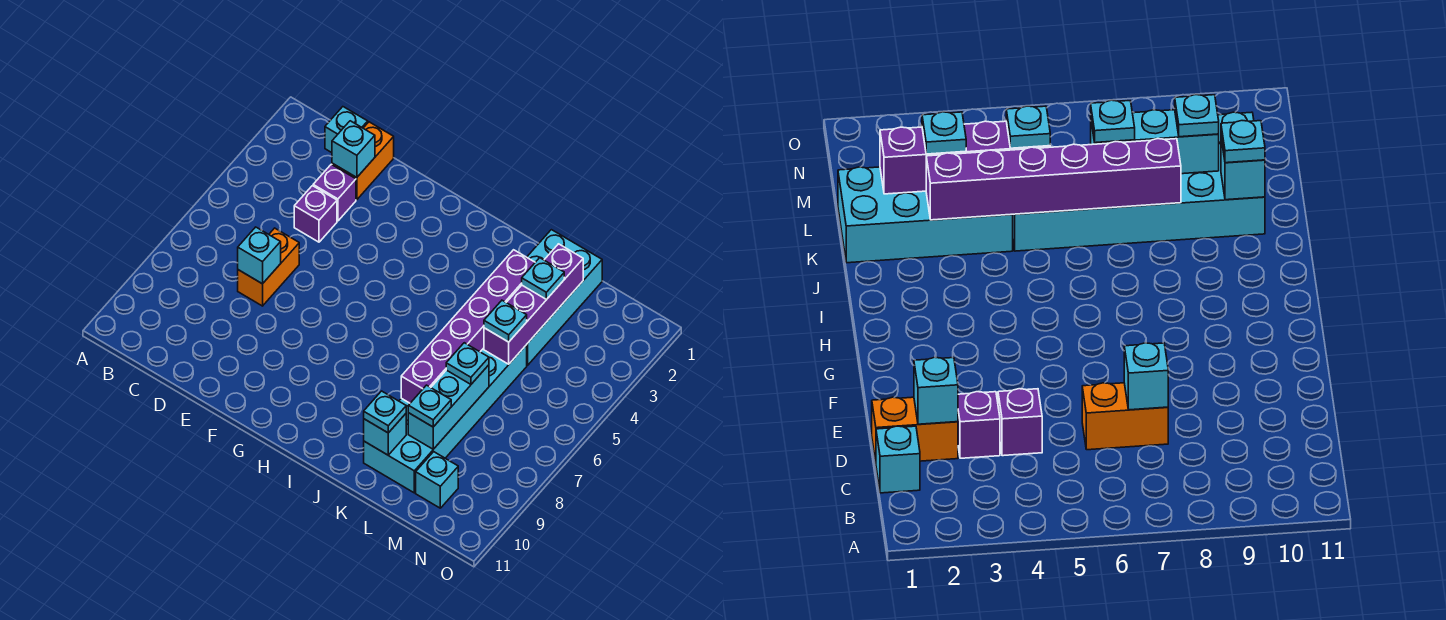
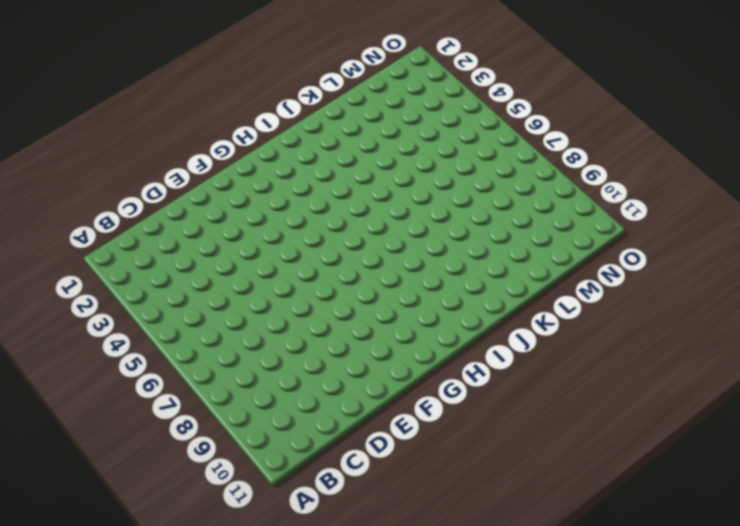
none -> cyan 1x1 brick [325,107,368,153]
none -> orange 1x2 brick [332,122,394,200]
none -> purple 1x1 brick [313,164,356,221]

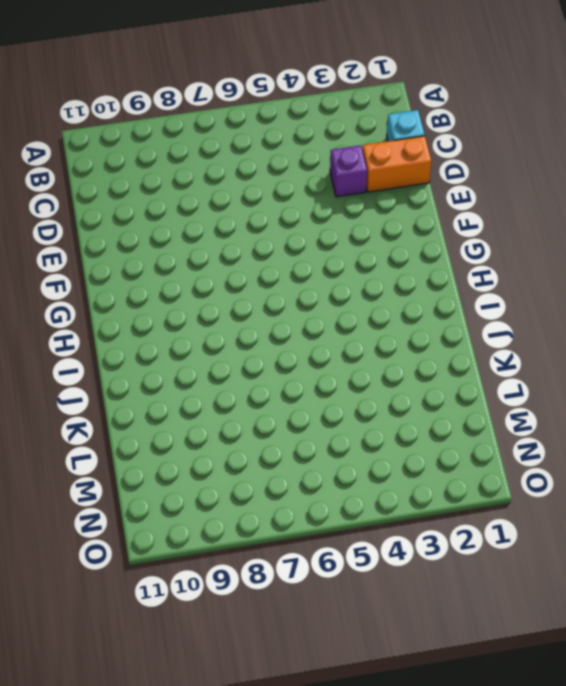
none -> purple 1x1 brick [294,186,337,242]
none -> orange 1x2 brick [238,228,299,306]
none -> cyan 2x4 brick [527,230,602,365]

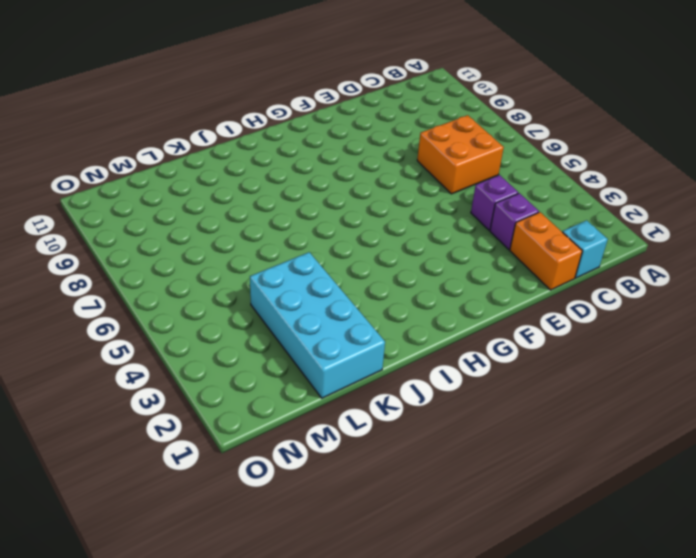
orange 2x2 brick [417,115,504,194] -> orange 1x2 brick [238,228,299,306]
none -> cyan 2x6 brick [364,345,527,493]
none -> cyan 1x1 brick [416,452,458,508]
none -> cyan 1x1 brick [332,121,375,178]

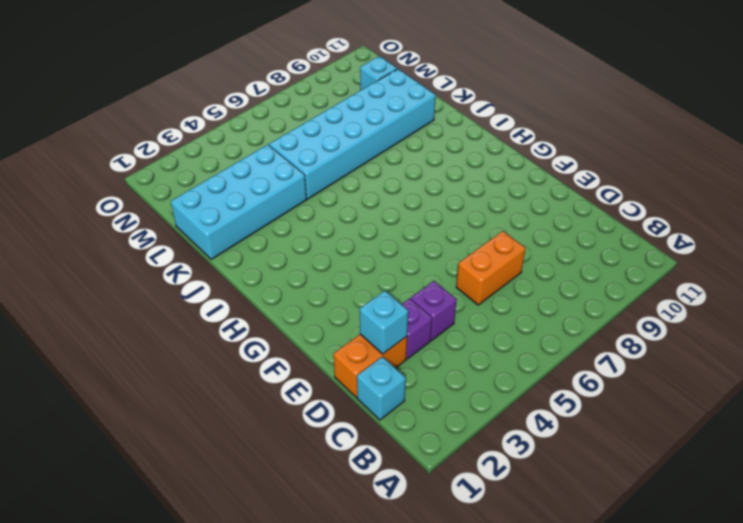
none -> cyan 1x1 brick [238,227,281,284]
none -> purple 1x6 brick [401,250,535,403]
none -> cyan 1x1 brick [364,414,406,455]

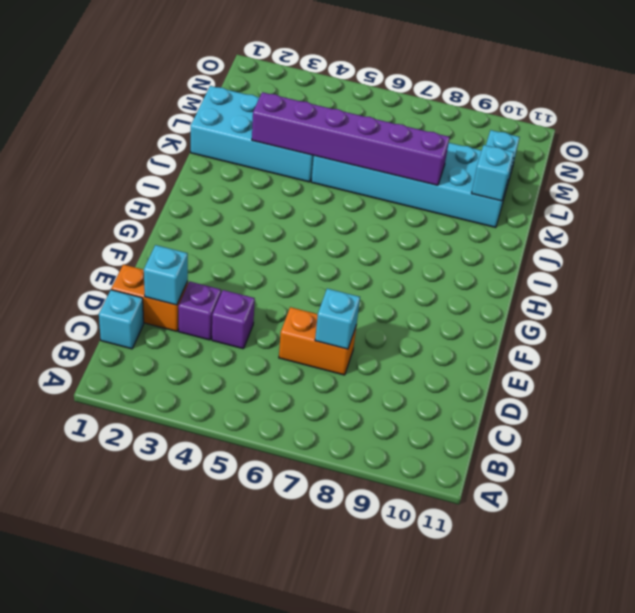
none -> purple 1x4 brick [484,244,583,364]
none -> cyan 1x3 brick [408,365,489,449]
none -> cyan 1x1 plate [364,391,406,433]

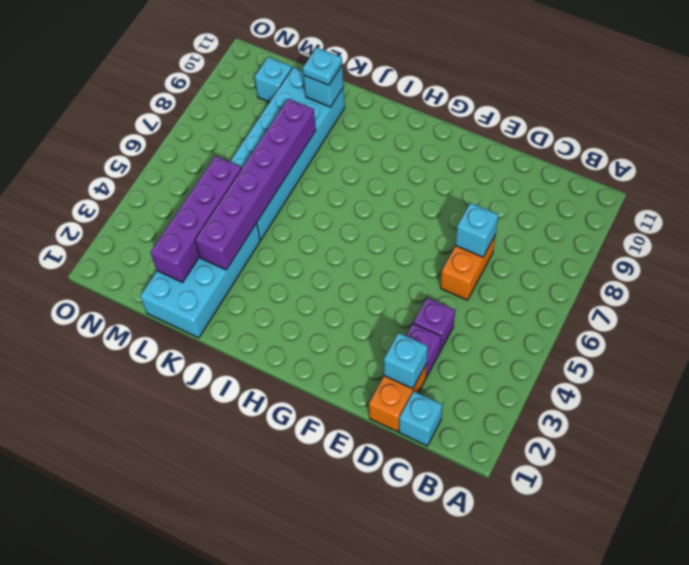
none -> cyan 1x3 brick [408,365,489,449]
none -> cyan 1x1 plate [522,258,564,300]
none -> cyan 1x1 plate [484,300,527,342]

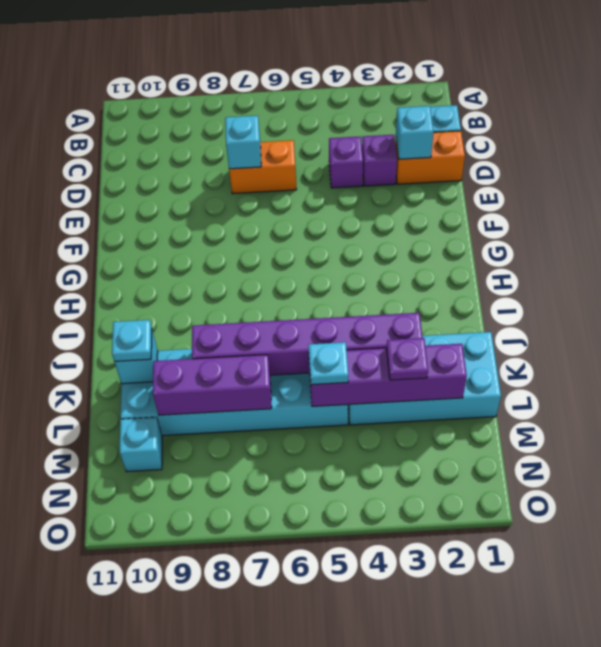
purple 1x1 plate [387,338,428,380] -> cyan 1x1 plate [522,258,564,300]
purple 1x3 brick [153,355,272,415] -> cyan 1x3 brick [408,365,489,449]
none -> cyan 1x1 plate [446,343,489,384]
none -> cyan 1x1 plate [408,385,451,427]

